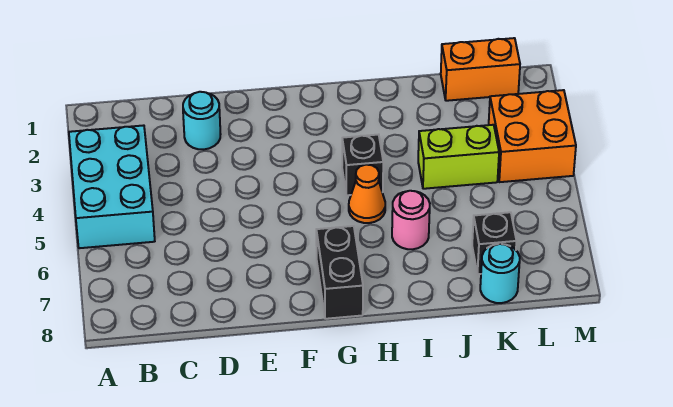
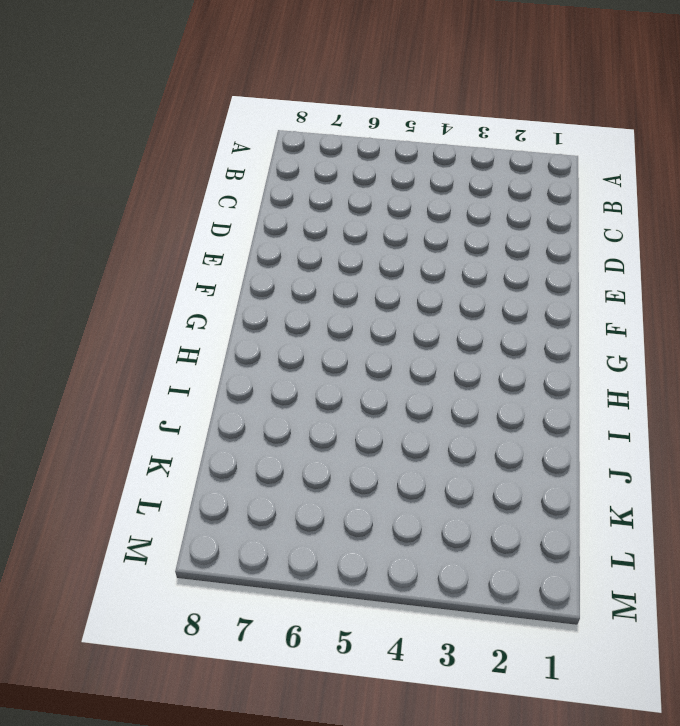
none -> cyan 2x3 brick [69,125,155,248]
none -> cyan 1x1 round brick [183,92,221,150]

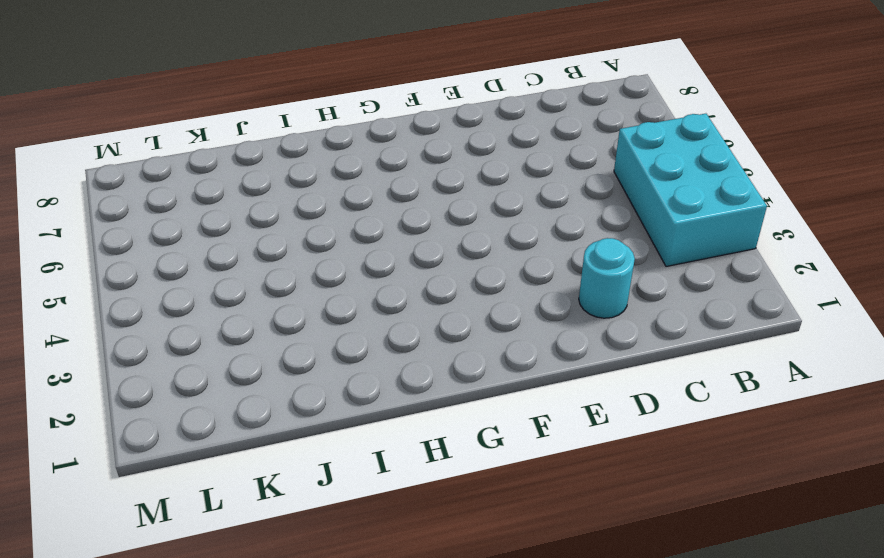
none -> black 1x2 brick [316,226,363,319]
none -> black 1x1 brick [342,135,383,195]

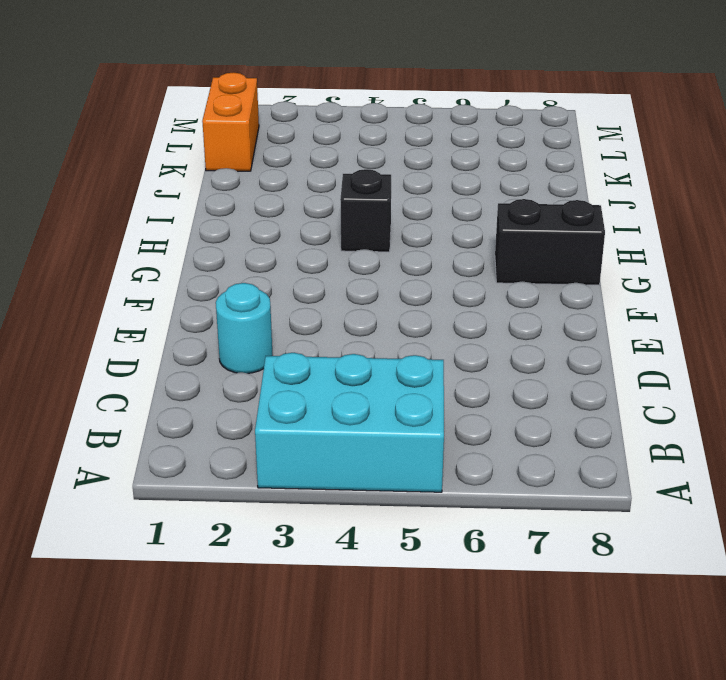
none -> orange 1x1 cone [349,165,385,223]
none -> pink 1x1 round brick [392,191,430,249]

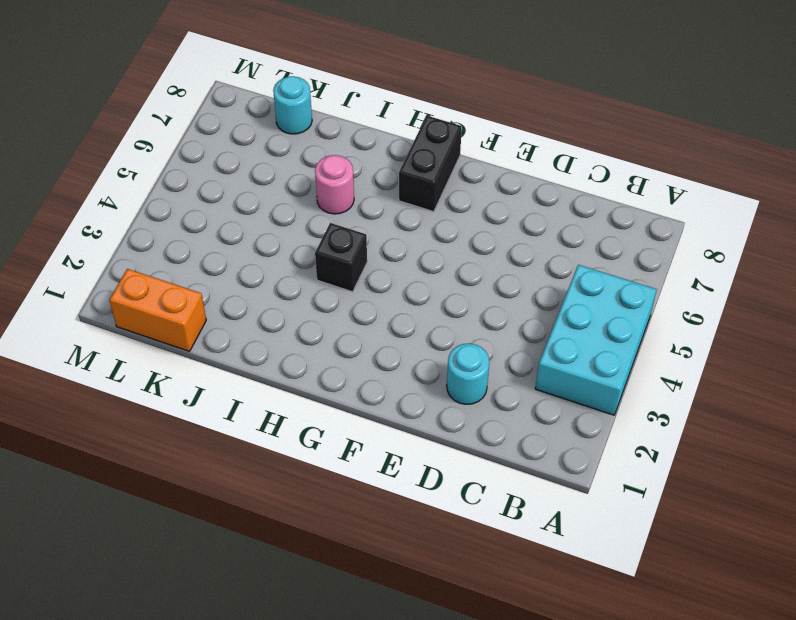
none -> orange 1x1 cone [349,165,385,223]
none -> lime 1x2 brick [418,125,499,189]

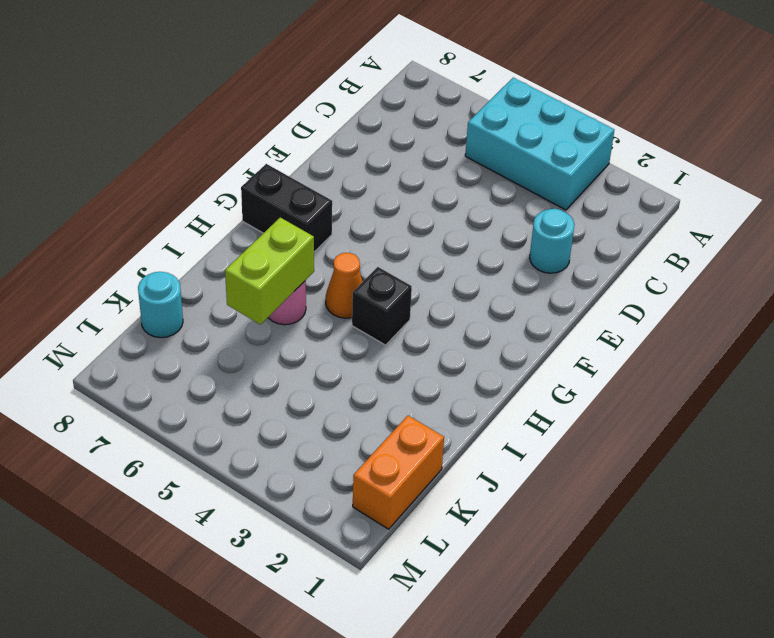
lime 1x2 brick [225,217,314,325] -> lime 1x2 brick moved to [418,125,499,189]
none -> black 1x1 brick [472,212,517,274]
none -> orange 2x2 brick [489,90,576,182]

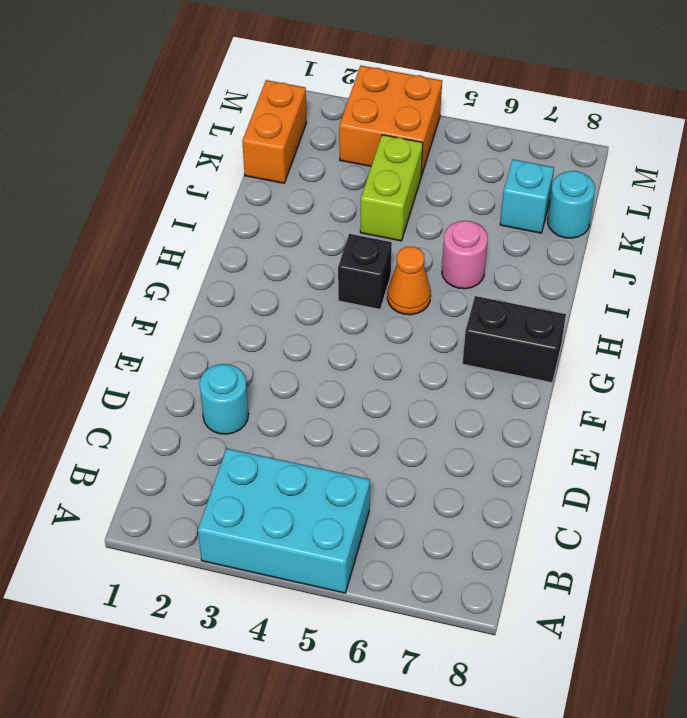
cyan 1x1 brick [500,159,554,233] -> black 1x1 brick [472,212,517,274]

